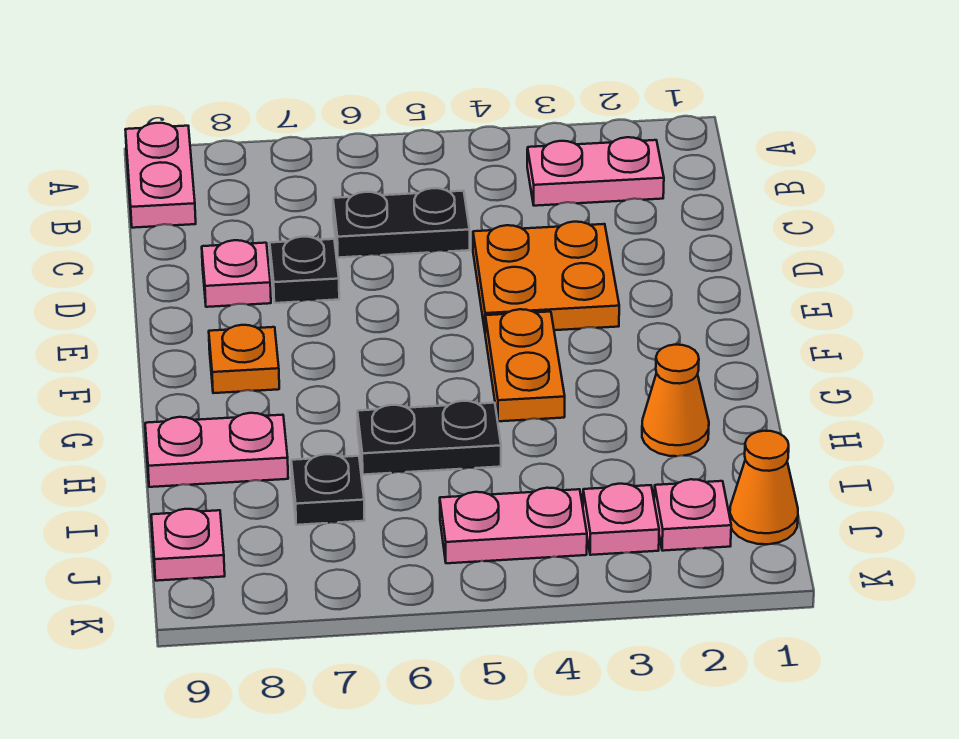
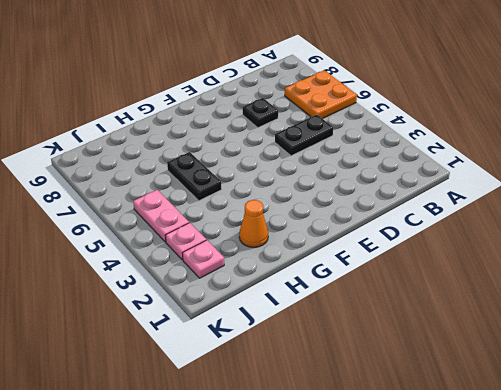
orange 2x2 plate [285,70,357,119] -> orange 2x2 plate moved to [473,222,619,330]
black 1x2 plate [275,115,333,156] -> black 1x2 plate turned to [333,188,470,258]
none -> pink 1x2 plate [125,123,196,228]
none -> pink 1x2 plate [527,137,664,206]
none -> pink 1x1 plate [202,240,271,307]

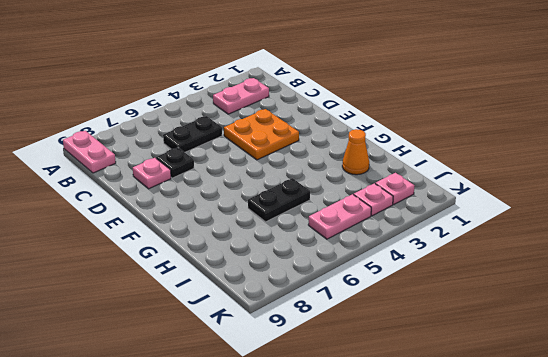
none -> orange 1x2 plate [485,309,565,421]
none -> orange 1x1 plate [209,325,279,393]
none -> pink 1x2 plate [145,413,288,487]

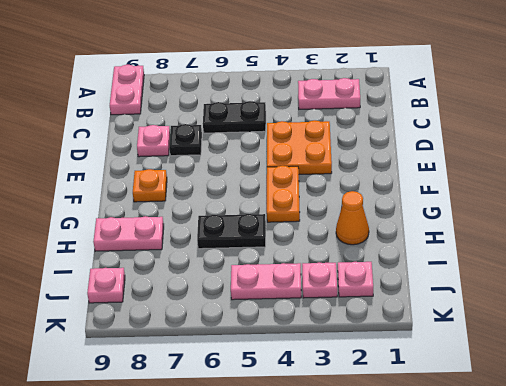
none -> black 1x1 plate [291,454,365,525]
none -> orange 1x1 cone [730,431,798,544]

